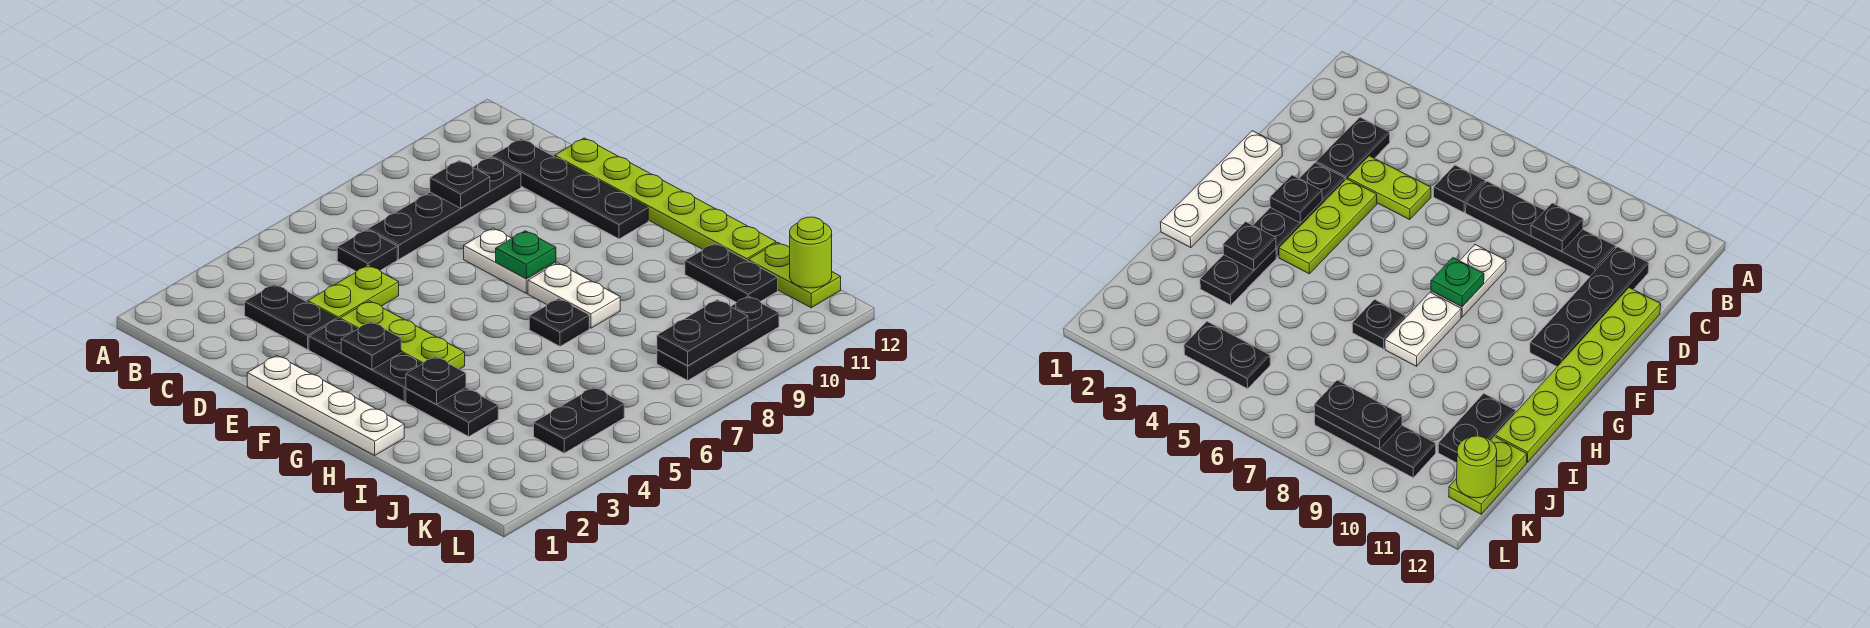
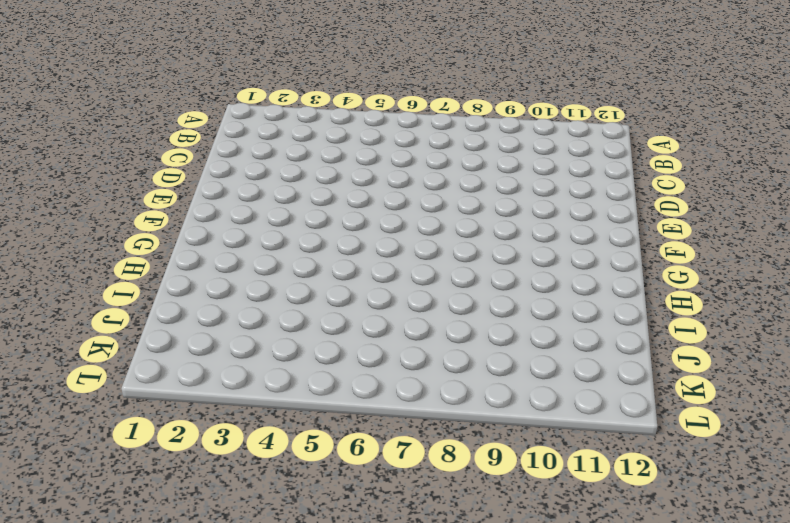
none -> black 1x2 plate [245,284,337,349]
none -> black 1x1 plate [337,230,397,272]
none -> black 1x4 plate [368,157,521,259]

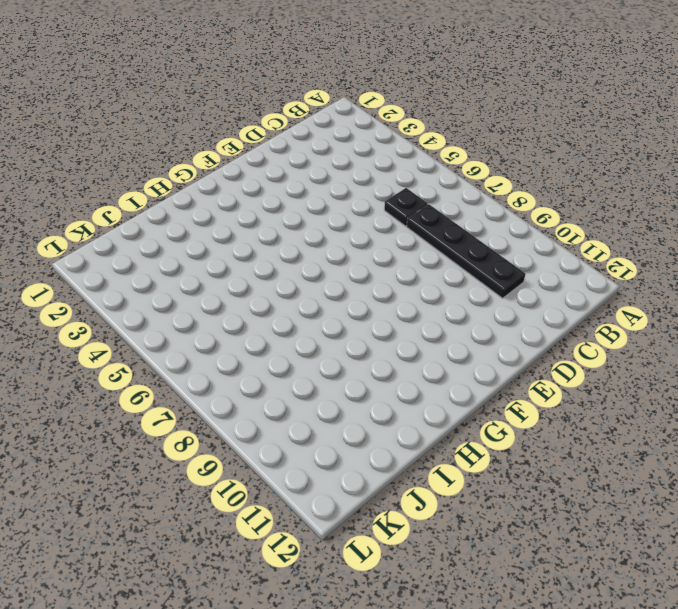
none -> black 1x2 plate [245,284,337,349]
none -> black 1x4 plate [492,139,648,239]
none -> lime 1x2 plate [308,265,399,320]

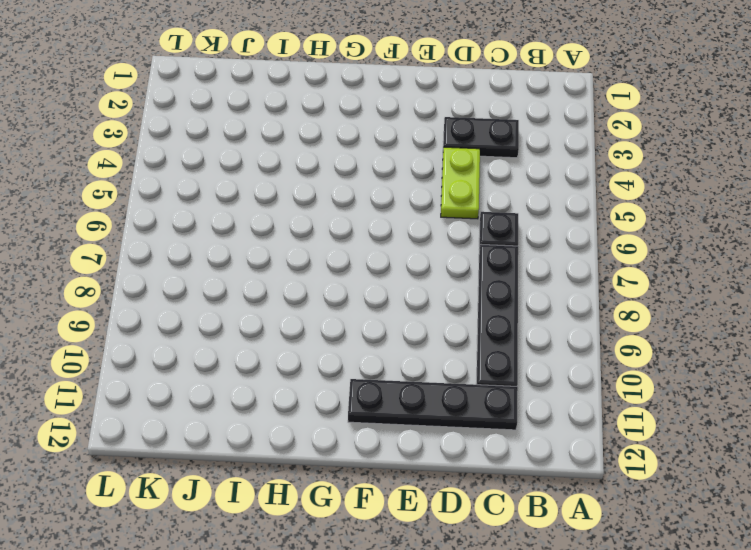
none -> lime 1x6 plate [555,138,776,261]
none -> white 1x4 plate [247,355,404,455]
none -> black 1x3 plate [309,319,421,402]

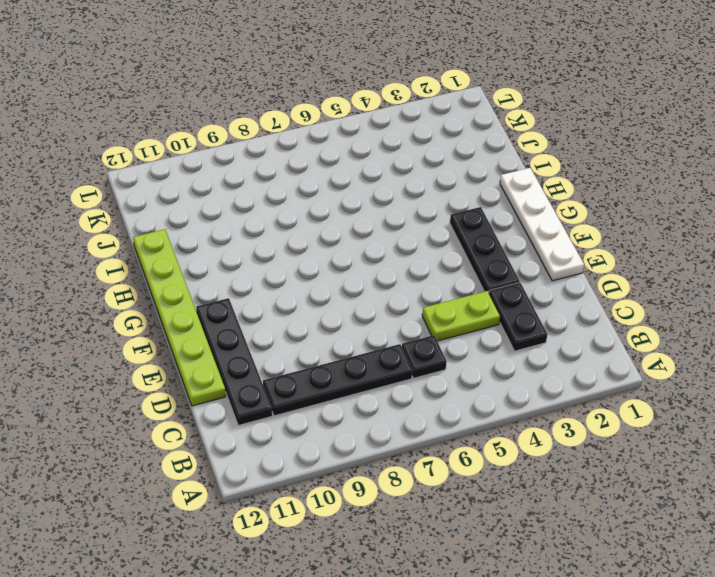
none -> lime 1x3 plate [340,301,465,369]
none -> white 1x2 plate [464,228,556,293]
none -> white 1x2 plate [528,263,620,328]

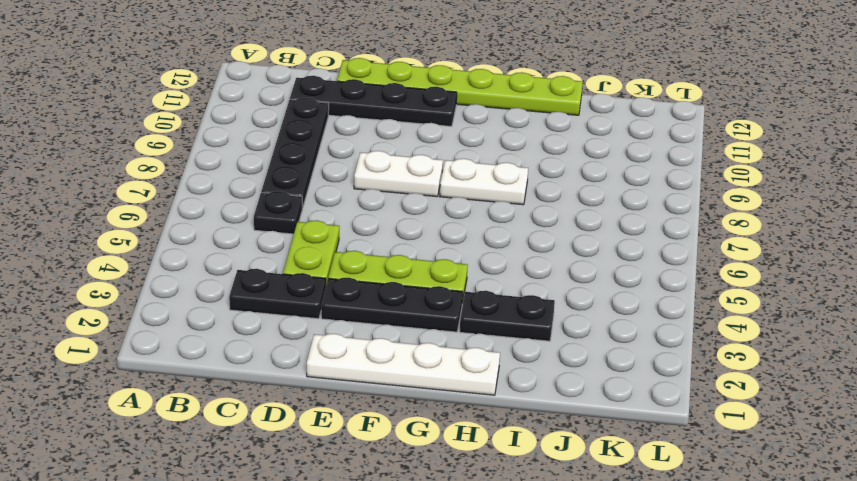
none -> black 1x1 plate [529,299,589,346]
none -> black 1x2 plate [685,243,778,302]
none -> lime 1x2 plate [748,242,841,308]

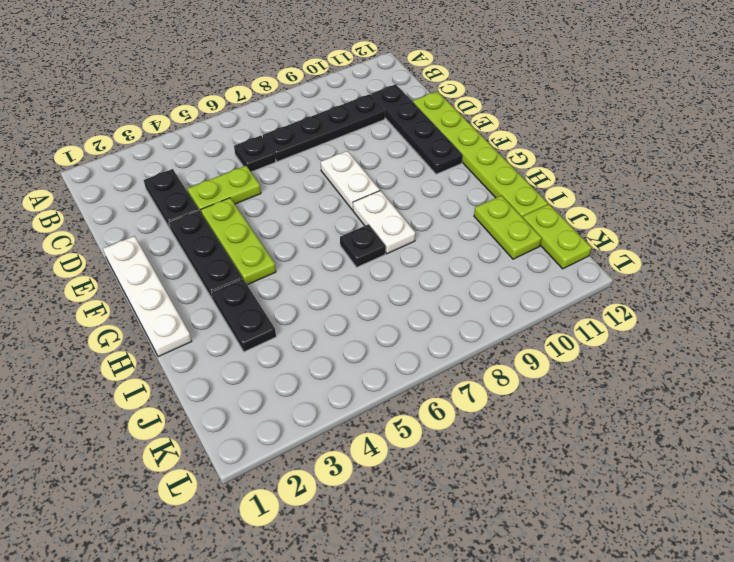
lime 1x2 plate [474,196,542,259] -> black 1x2 plate [685,243,778,302]
none -> black 1x2 plate [534,387,624,453]
none -> black 1x3 plate [657,296,779,380]
none -> black 1x1 plate [430,160,490,208]

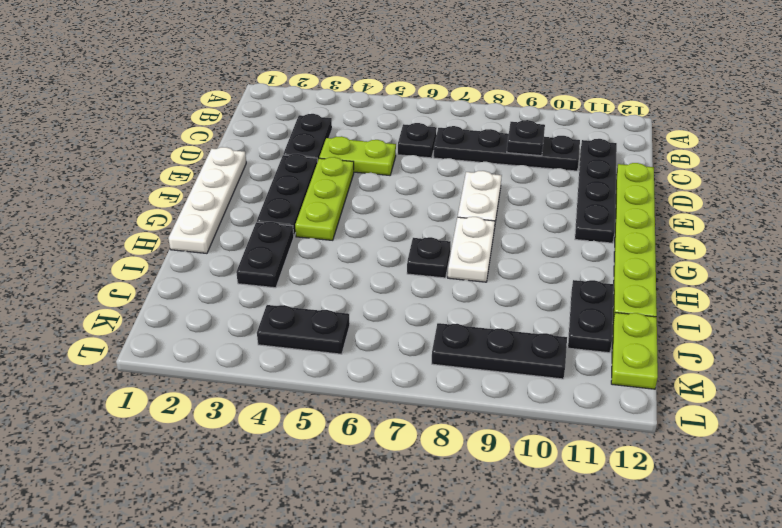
none -> black 1x1 plate [341,322,401,369]
none -> green 1x1 plate [496,231,556,279]
none -> black 1x1 plate [406,356,466,404]

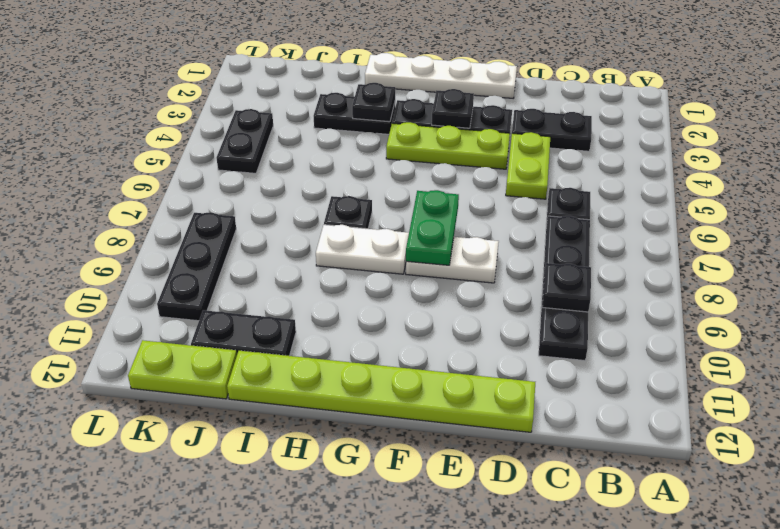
green 1x2 plate [406,190,459,265] -> green 1x1 plate [496,231,556,279]
none -> black 1x4 plate [492,139,648,239]
none -> black 1x2 plate [657,300,748,366]
none -> lime 1x1 round brick [790,217,832,288]

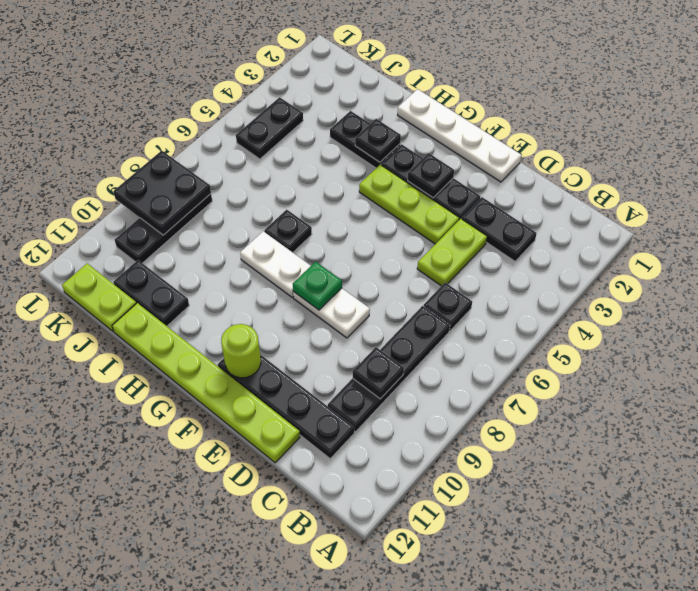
lime 1x1 round brick [221,324,261,378] -> lime 1x1 round brick moved to [790,217,832,288]
black 2x2 plate [113,151,211,235] -> black 1x2 plate [657,300,748,366]

